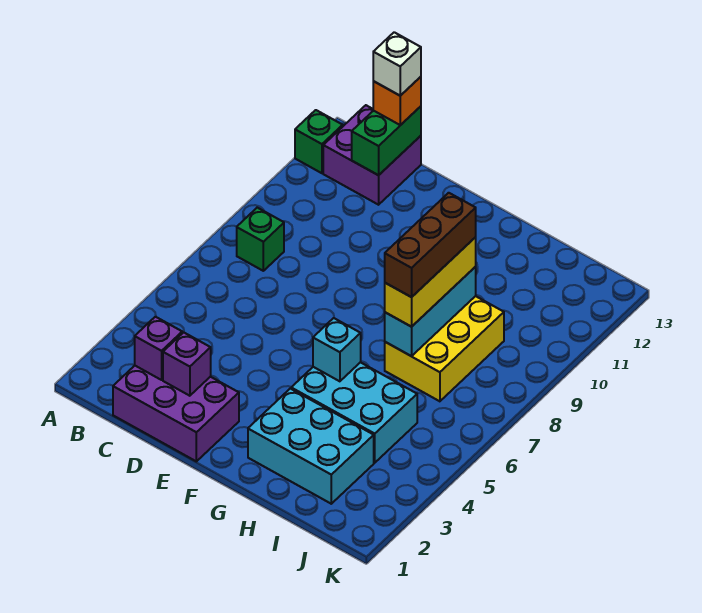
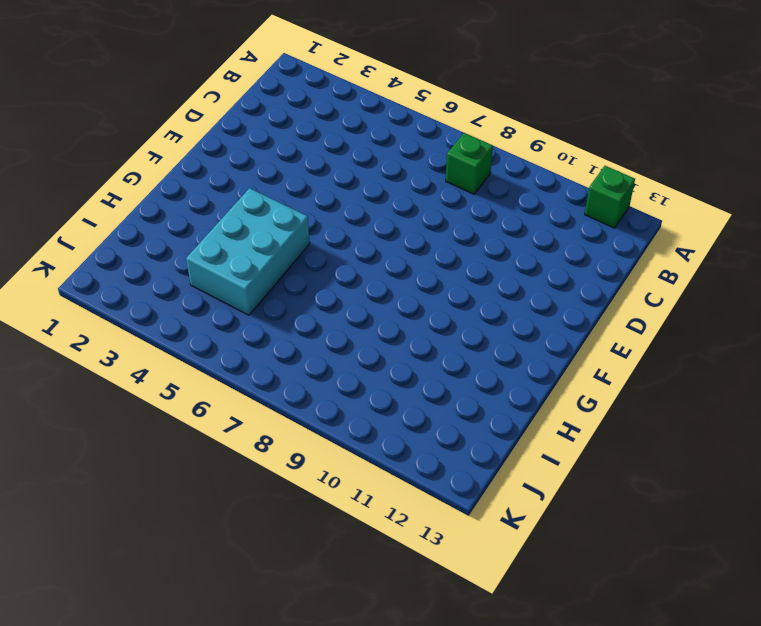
none -> purple 2x2 brick [323,105,421,205]
none -> purple 2x3 brick [113,366,239,461]
none -> cyan 2x3 brick [248,389,374,504]

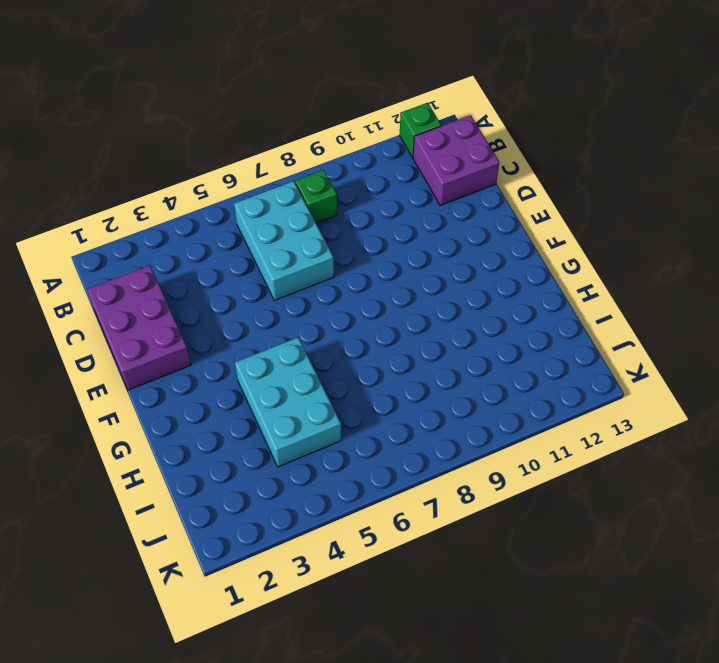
cyan 2x3 brick [234,181,334,300] -> cyan 2x3 brick moved to [248,389,374,504]
none -> yellow 2x3 brick [385,296,504,401]
none -> purple 1x1 brick [135,317,182,380]
none -> green 1x2 brick [352,106,421,175]

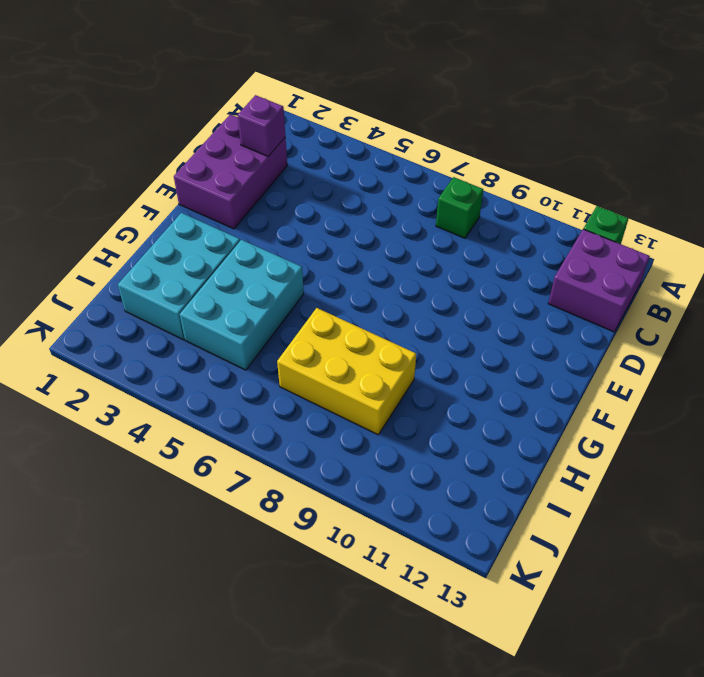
none -> green 1x2 brick [352,106,421,175]
none -> purple 1x1 brick [163,332,211,396]
none -> cyan 1x1 brick [313,318,361,381]

